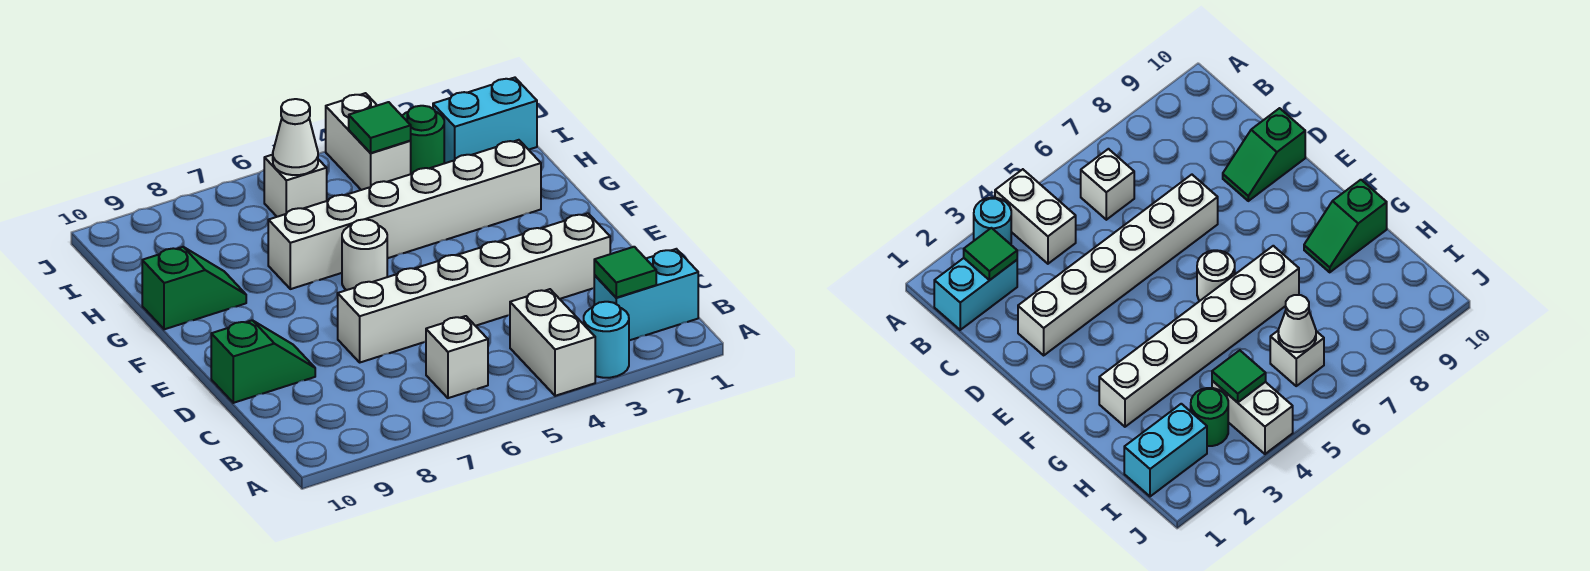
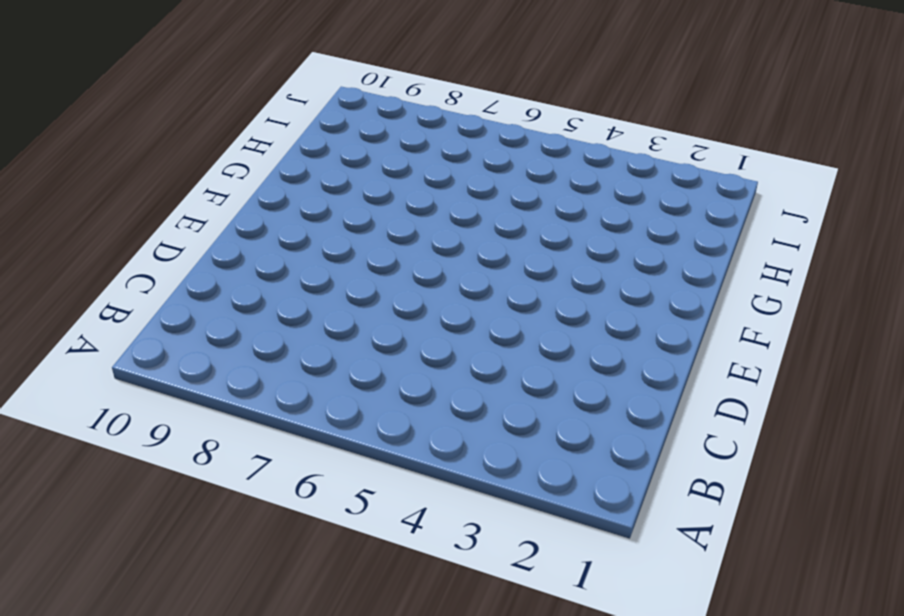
none -> cyan 1x1 round brick [584,302,629,378]
none -> white 1x2 brick [510,289,595,396]
none -> cyan 1x2 brick [594,249,698,340]

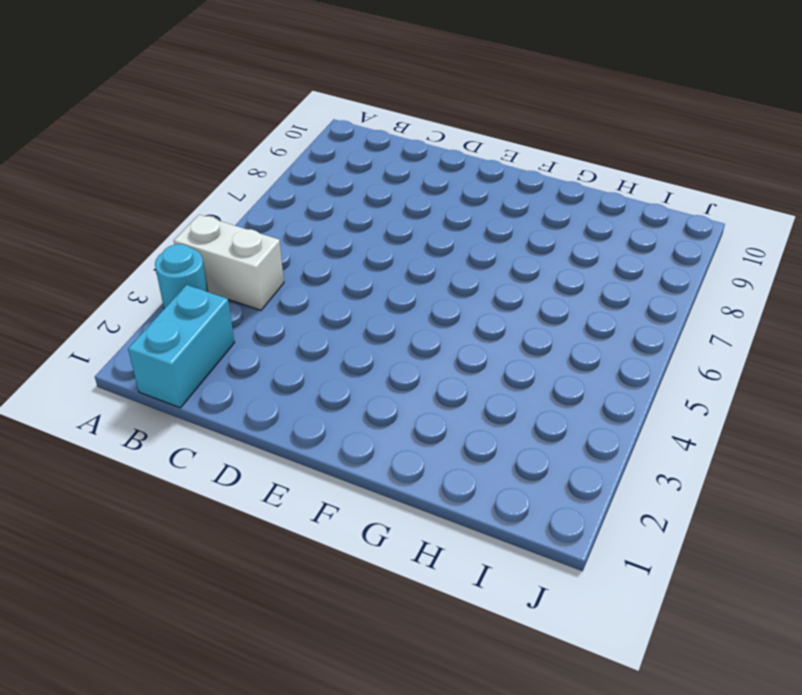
none -> white 1x1 brick [426,316,488,398]
none -> white 1x6 brick [338,213,610,362]
none -> green 1x2 slope [211,320,315,403]

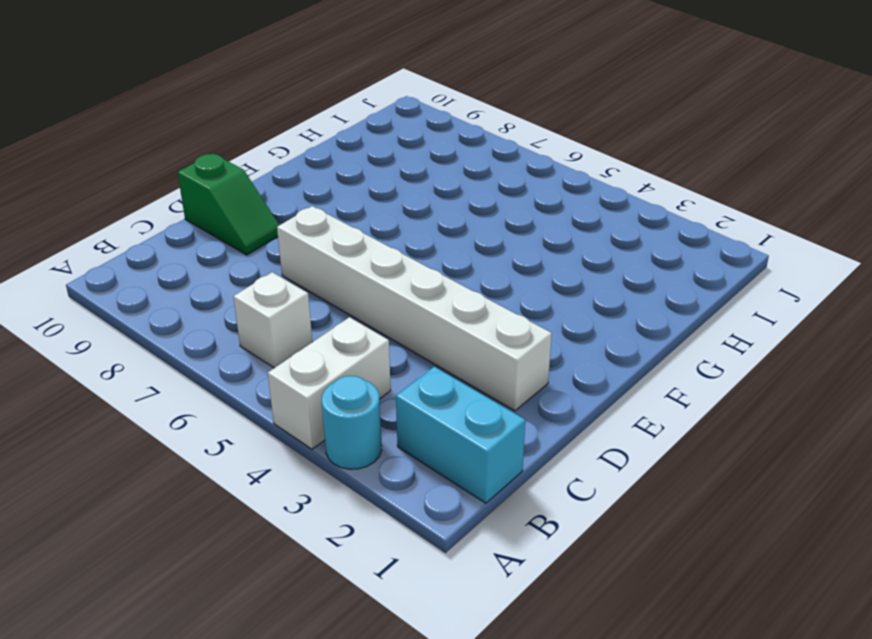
none -> white 1x1 round brick [342,219,387,290]
none -> white 1x6 brick [268,140,541,289]
none -> green 1x2 slope [142,247,246,329]

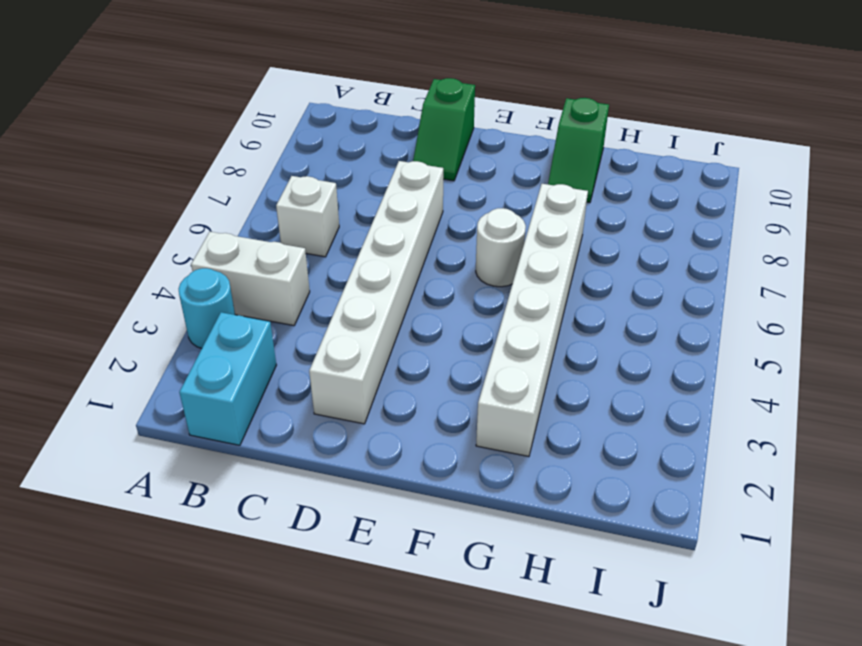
none -> cyan 1x2 brick [433,78,537,163]
none -> green 1x1 round brick [402,106,444,174]
none -> white 1x2 brick [326,93,411,190]

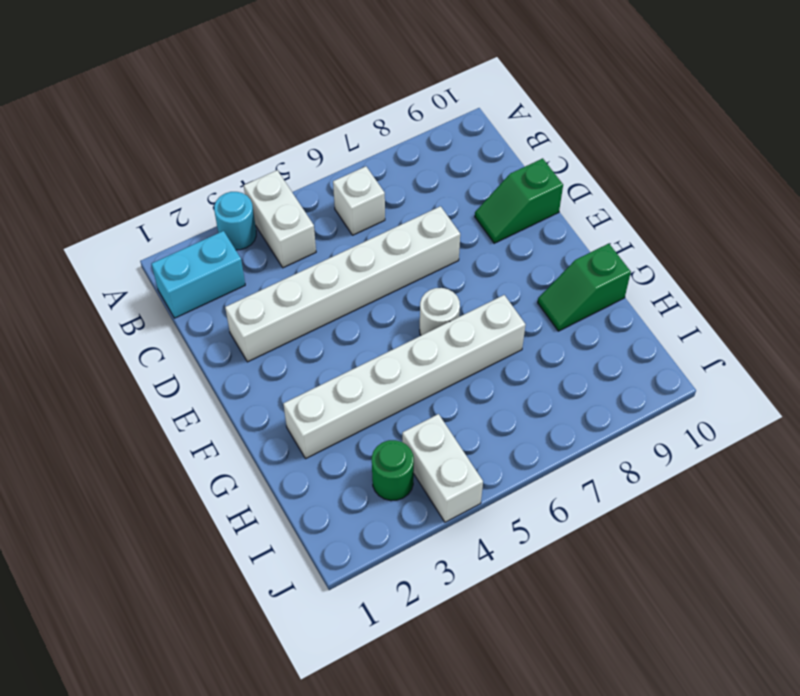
none -> cyan 1x2 brick [433,78,537,163]
none -> white 1x1 brick [264,155,327,217]
none -> green 1x1 tile [594,247,656,298]

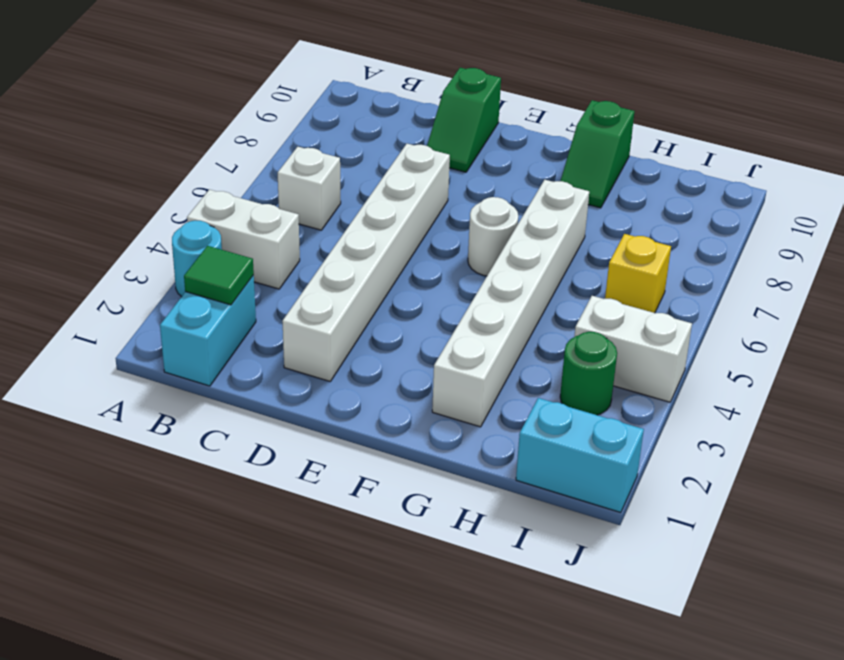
cyan 1x2 brick [516,398,644,513] -> cyan 1x2 brick turned to [433,78,537,163]
yellow 1x1 brick [605,234,671,313] -> white 1x1 brick [264,155,327,217]
none -> green 1x1 tile [349,102,411,153]
none -> white 1x1 cone [273,99,318,175]

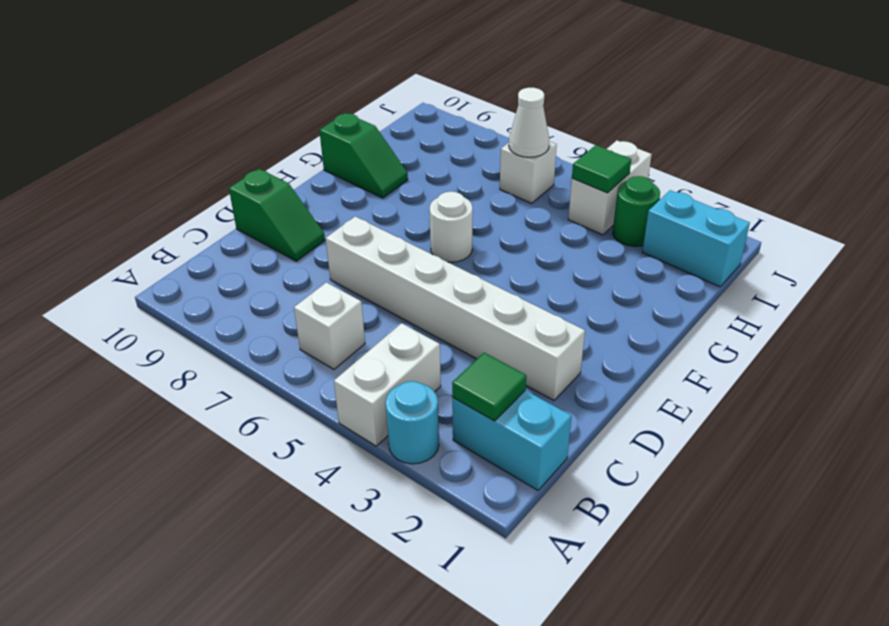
none -> white 1x6 brick [268,140,541,289]

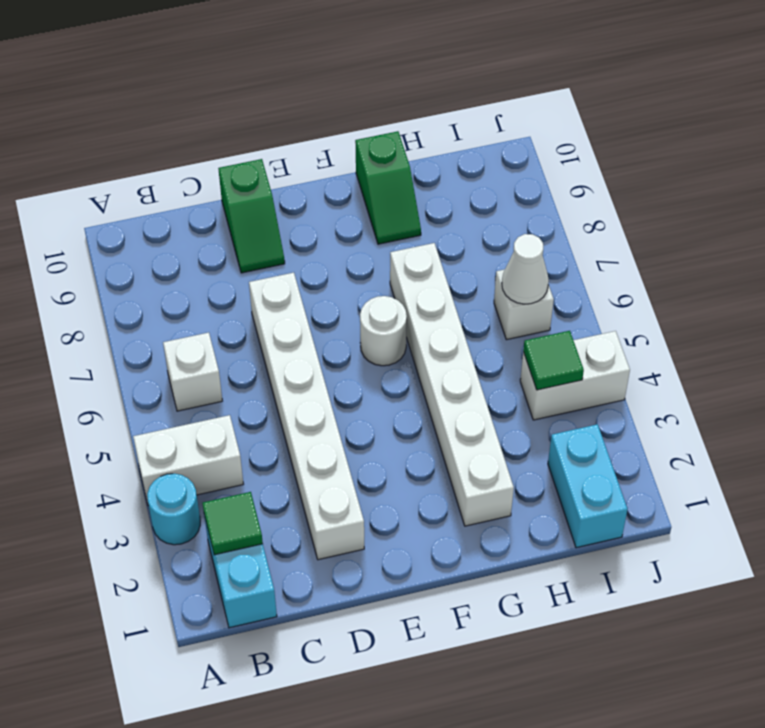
none -> green 1x1 round brick [402,106,444,174]

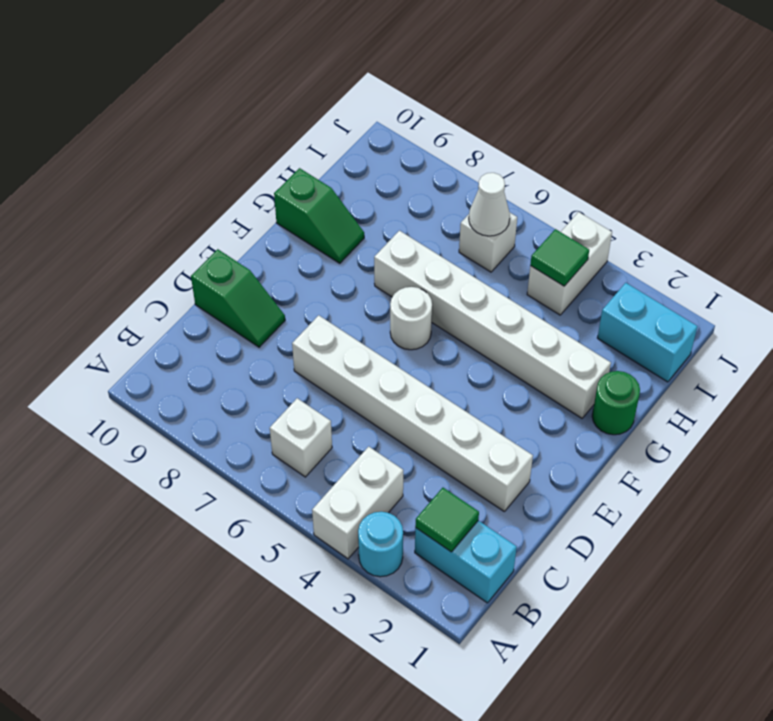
green 1x1 round brick [592,371,640,435] -> green 1x1 round brick moved to [402,106,444,174]

